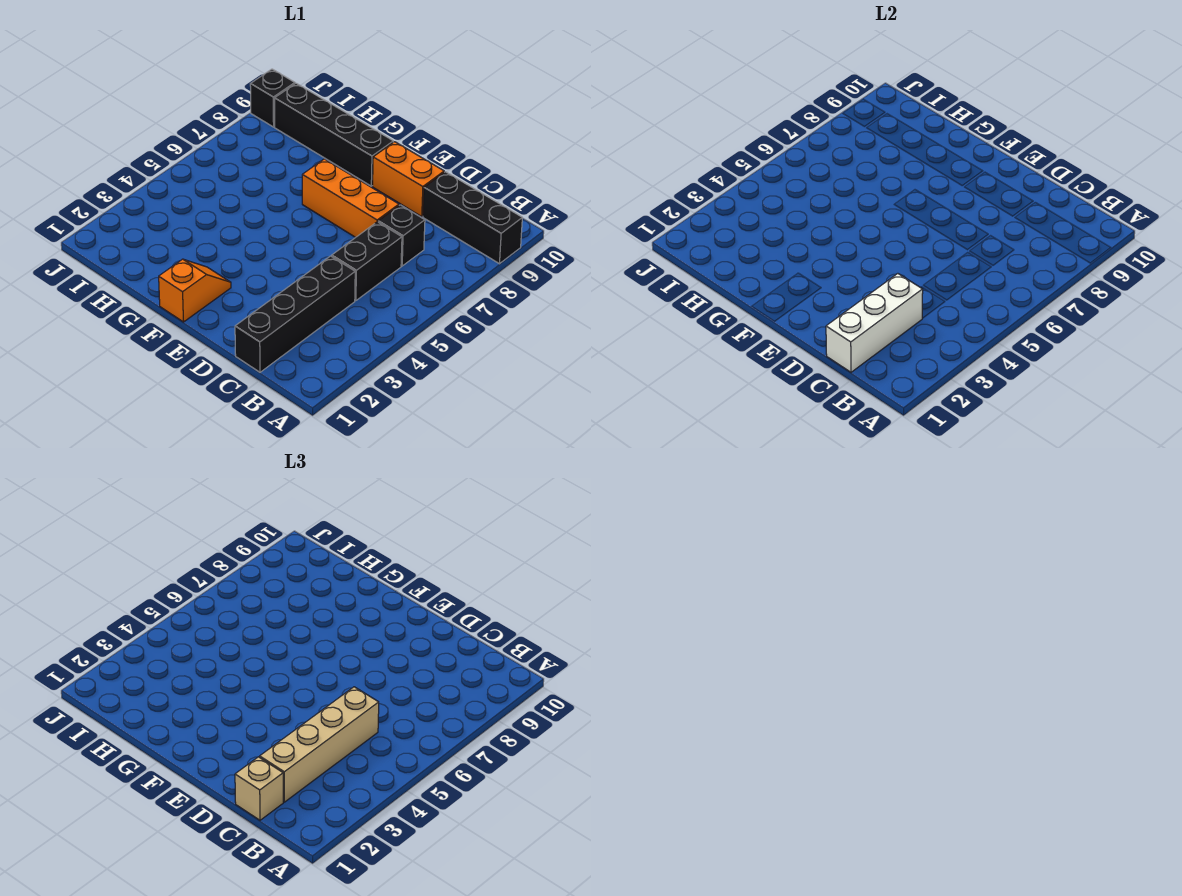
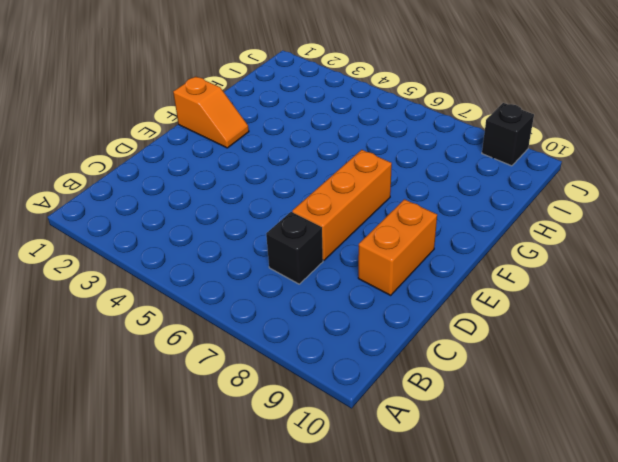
none -> black 1x3 brick [423,172,522,264]
none -> black 1x4 brick [235,256,355,372]
none -> black 1x2 brick [332,222,402,301]

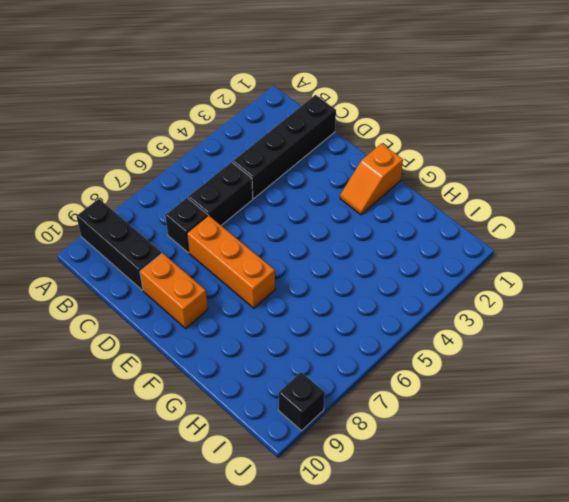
none -> black 1x4 brick [275,83,393,186]
none -> white 1x3 brick [826,274,923,372]
none -> tan 1x1 brick [235,757,283,820]

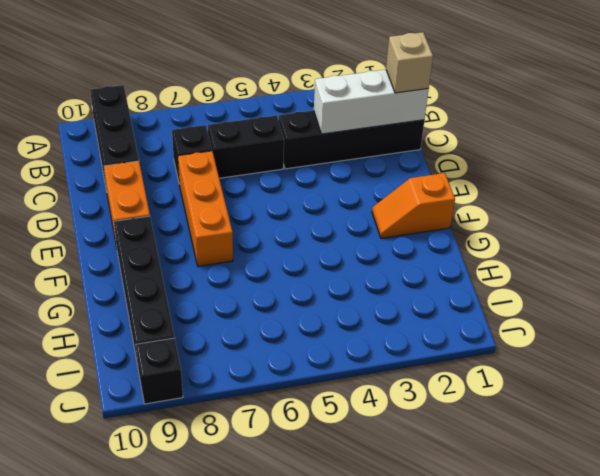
none -> tan 1x4 brick [260,687,379,802]

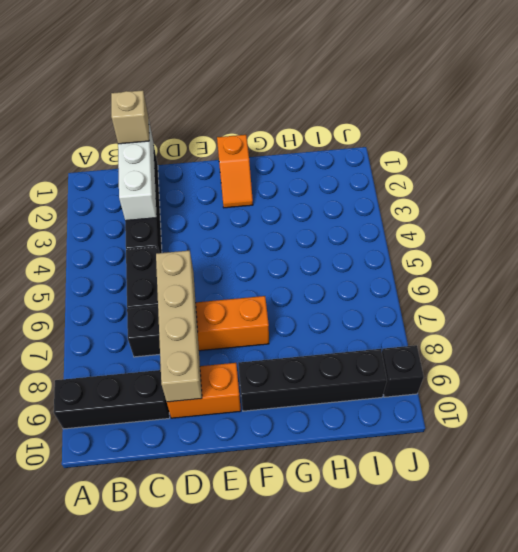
tan 1x4 brick [156,250,202,402] -> tan 1x4 brick moved to [260,687,379,802]

